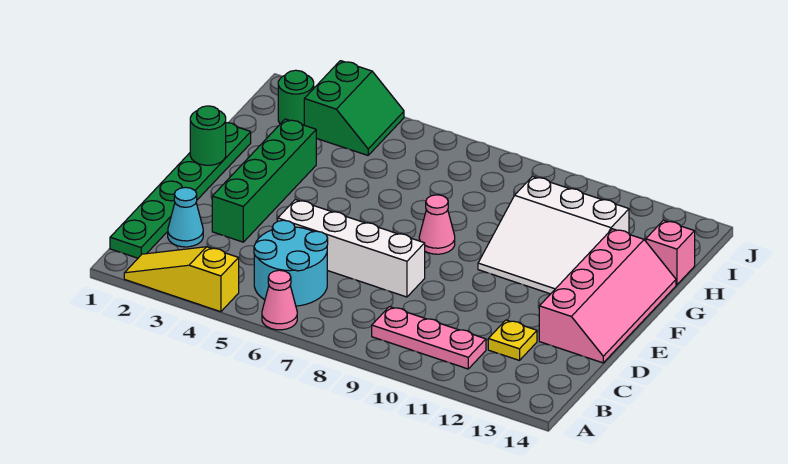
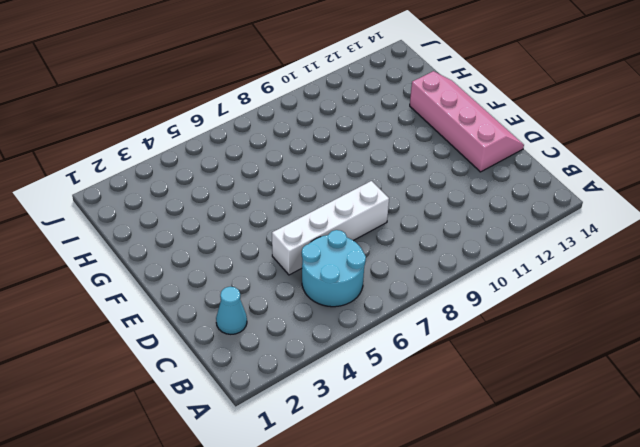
none -> yellow 1x3 slope [124,247,239,312]
none -> pink 1x1 cone [262,270,297,330]
none -> green 1x6 plate [110,123,251,258]

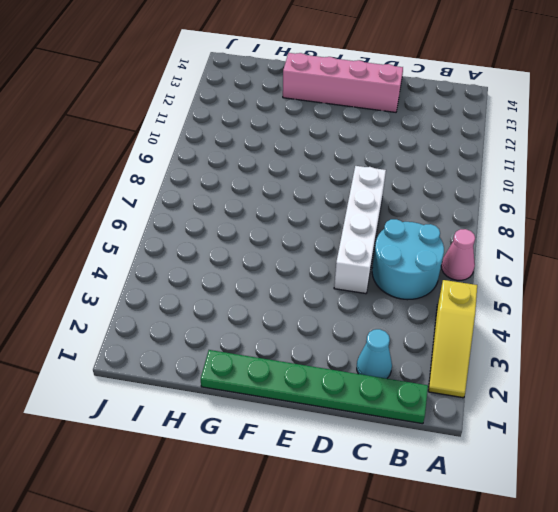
none -> pink 1x3 plate [372,307,486,369]
none -> yellow 1x1 plate [488,320,537,360]
none -> green 1x4 brick [212,119,316,242]

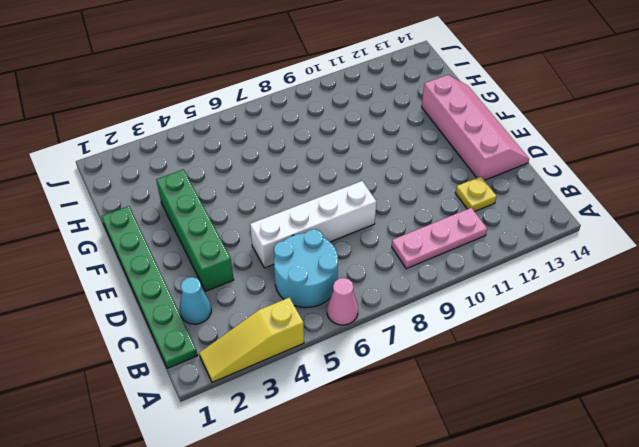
none -> pink 1x1 cone [419,195,455,254]
none -> white 3x3 slope [478,176,629,294]
none -> pink 1x1 brick [646,220,695,285]

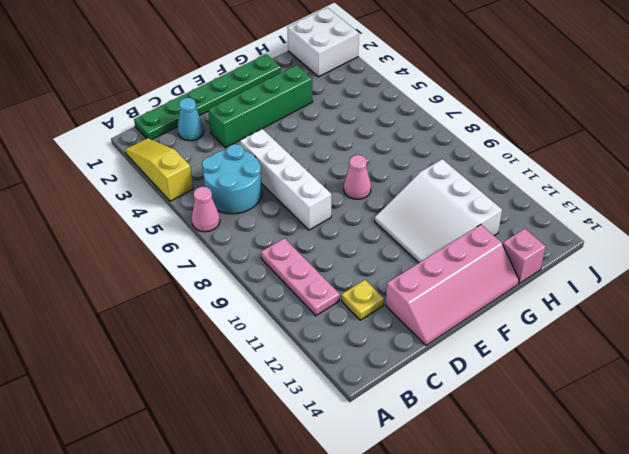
white 2x2 brick [287,8,359,77] -> green 1x1 round brick [278,70,314,125]
none -> green 2x2 slope [304,61,404,155]
none -> green 1x1 round brick [190,106,226,165]

